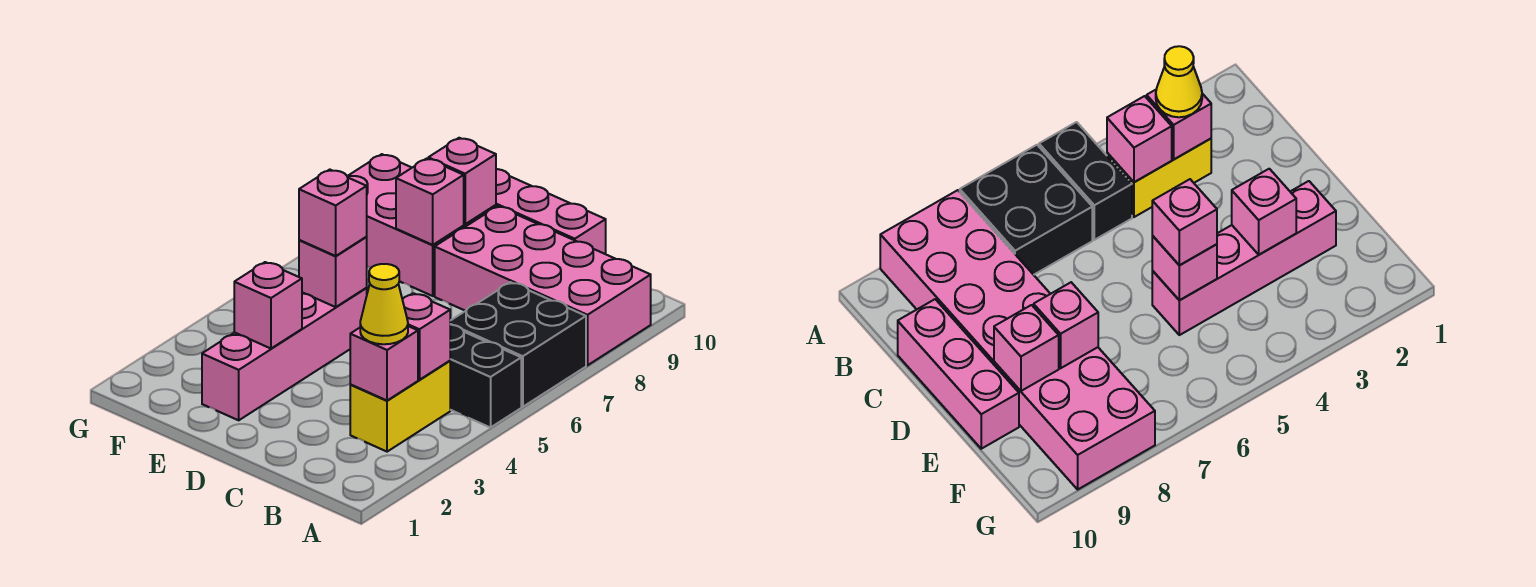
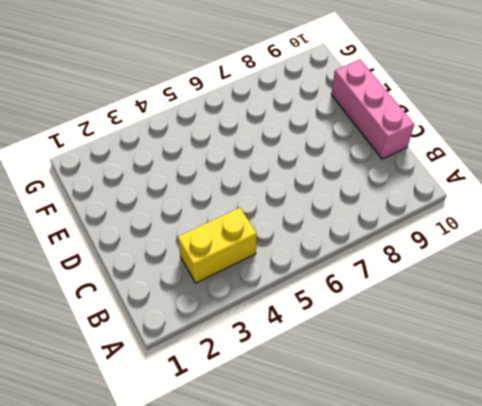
none -> black 1x2 brick [450,325,521,428]
none -> black 2x2 brick [450,282,586,407]
none -> pink 2x4 brick [435,206,651,365]

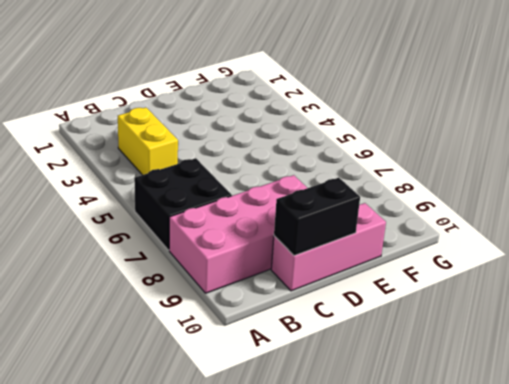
black 1x2 brick [274,178,360,256] -> black 1x2 brick moved to [450,325,521,428]
none -> pink 1x4 brick [202,288,367,420]
none -> pink 2x3 brick [347,154,496,296]
none -> pink 1x1 brick [350,326,418,401]

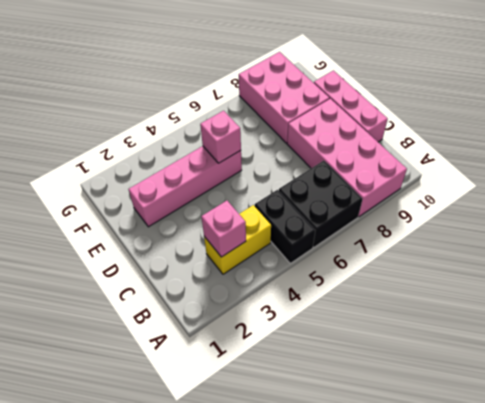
none -> pink 1x1 brick [402,293,450,380]
none -> pink 1x1 brick [234,262,302,349]
none -> pink 1x1 brick [396,159,464,245]

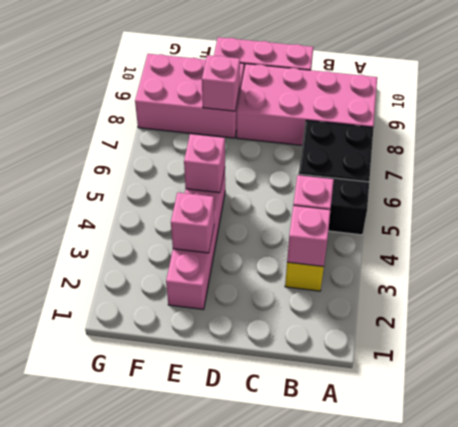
none -> pink 1x1 brick [428,138,496,224]
none -> yellow 1x1 cone [360,264,408,344]
none -> pink 1x1 brick [299,170,367,256]

